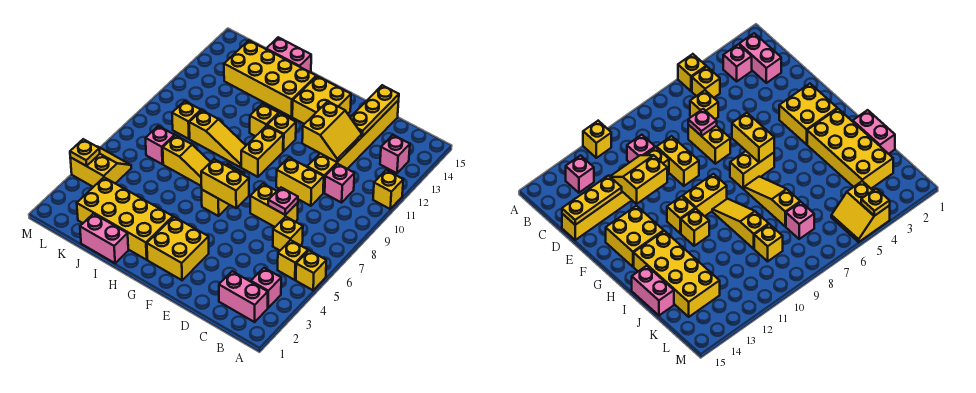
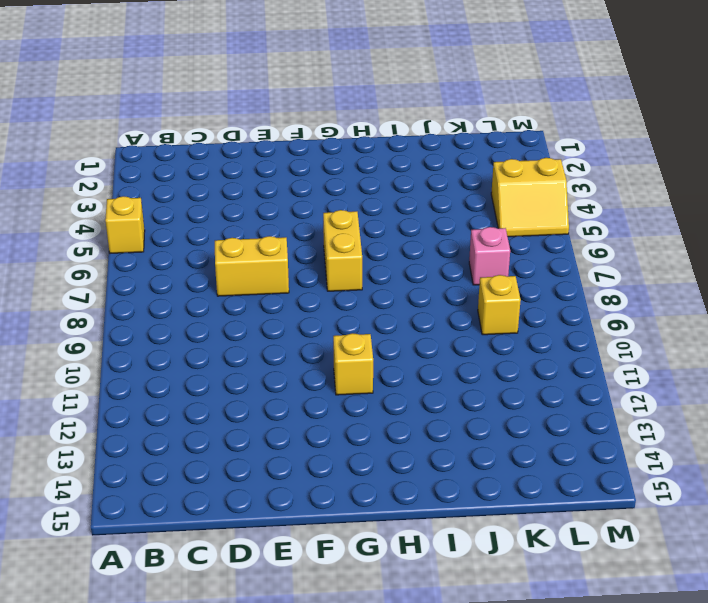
none -> yellow 1x1 brick [373,170,403,209]
none -> pink 1x2 brick [219,271,268,322]
none -> pink 1x1 brick [251,268,281,308]
none -> yellow 1x1 brick [278,240,308,280]

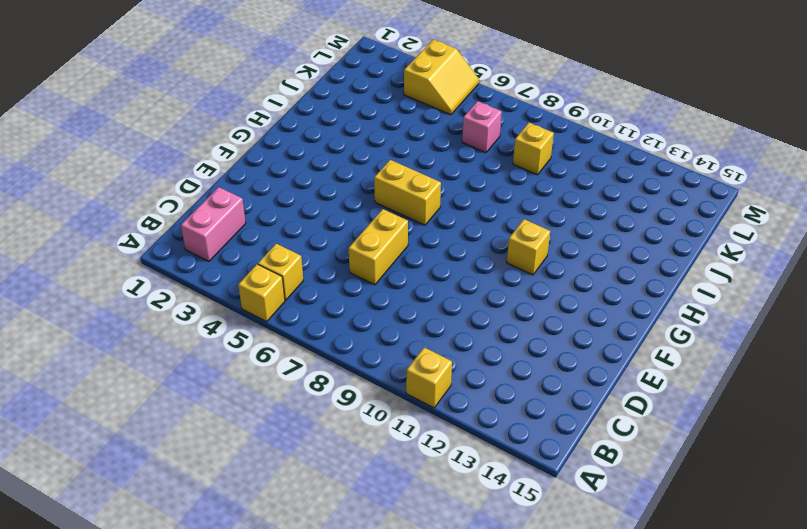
none -> pink 1x1 brick [251,268,281,308]
none -> pink 1x1 brick [380,135,410,173]
none -> yellow 1x1 brick [273,217,303,250]
none -> pink 1x1 brick [325,164,354,203]

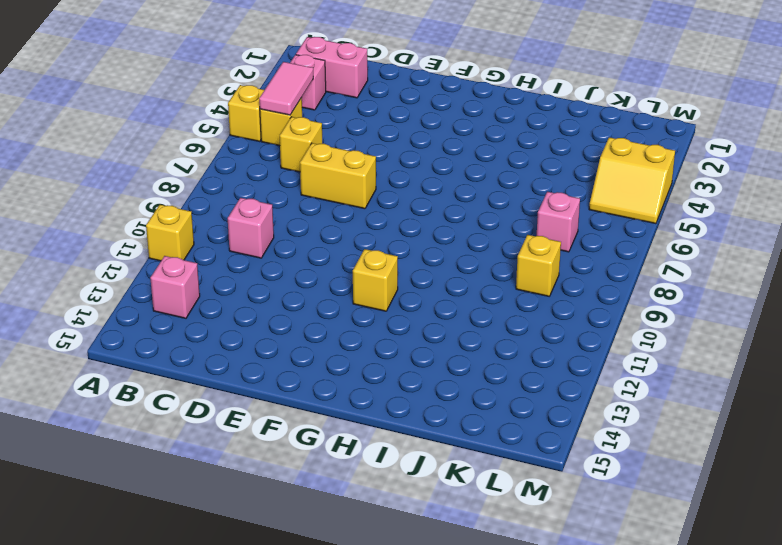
pink 1x2 tile [259,62,313,115] -> none
none -> yellow 1x2 brick [276,158,324,206]
none -> yellow 1x6 brick [307,100,399,193]
none -> yellow 2x2 brick [147,217,209,280]
none -> yellow 2x2 brick [292,76,351,124]

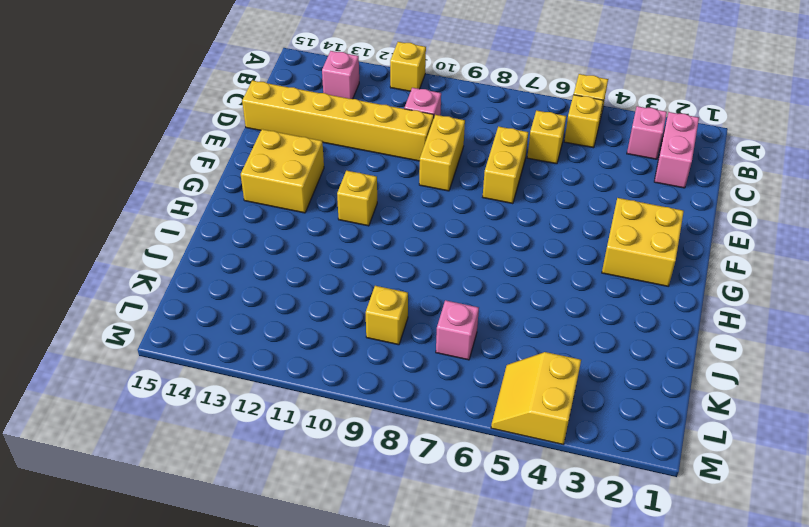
none -> yellow 1x2 brick [202,164,244,216]
none -> yellow 1x2 brick [241,126,283,177]
none -> yellow 2x4 brick [77,177,173,260]
none -> yellow 1x3 slope [163,135,210,186]

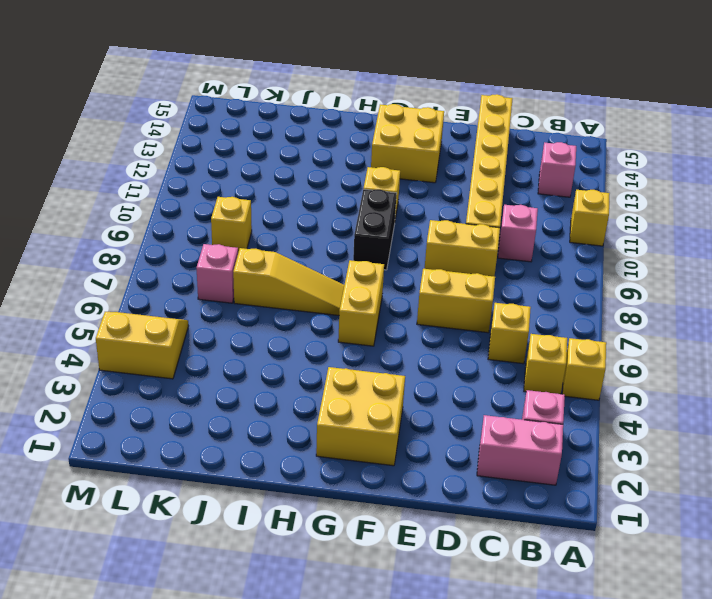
black 1x2 brick [353,189,397,270] -> yellow 1x2 brick [241,126,283,177]
none -> yellow 2x4 brick [77,177,173,260]
none -> yellow 1x3 slope [189,110,246,167]
none -> yellow 1x1 brick [250,104,279,136]
none -> yellow 2x4 brick [224,40,316,117]

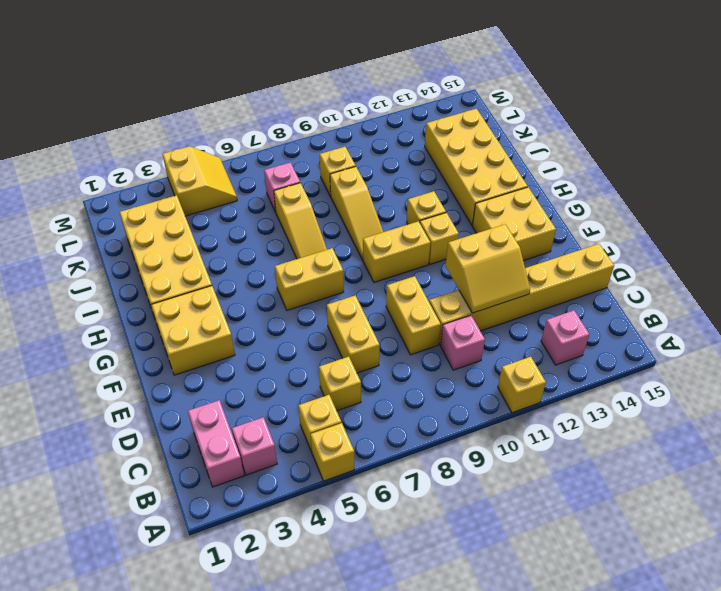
none -> pink 1x2 brick [80,214,128,263]
none -> pink 1x2 brick [266,37,311,73]
none -> pink 1x1 plate [268,188,298,215]
none -> yellow 1x3 plate [350,85,399,137]

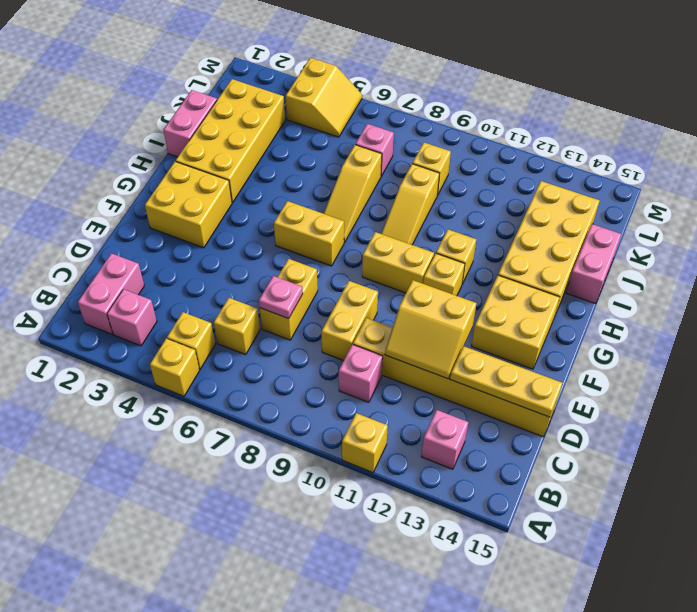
none -> yellow 1x2 brick [201,159,249,208]
none -> yellow 1x1 plate [70,139,100,166]

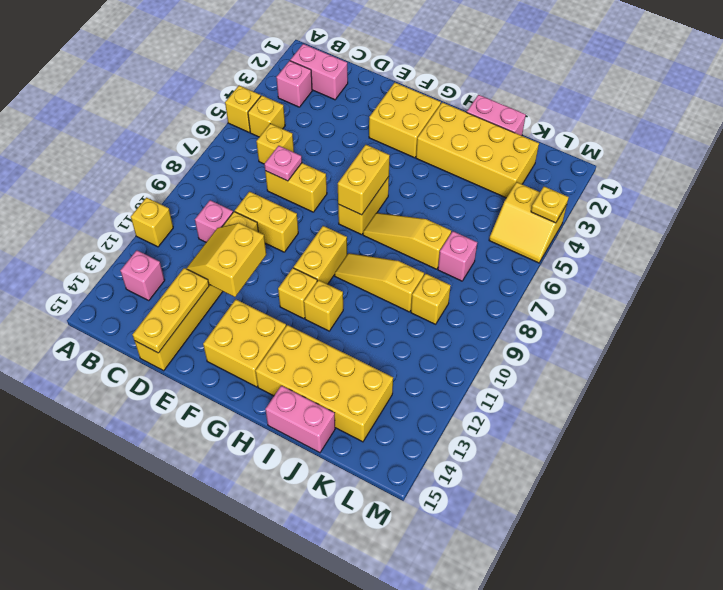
yellow 1x2 brick [338,145,390,215] -> yellow 1x2 brick turned to [201,159,249,208]

